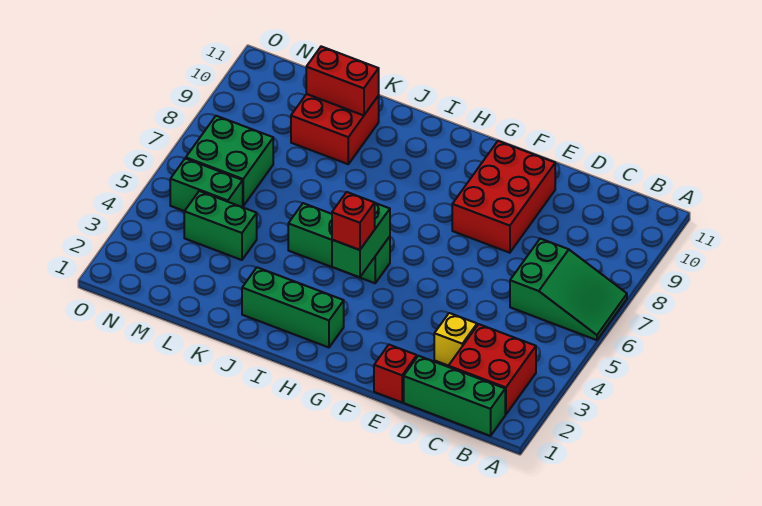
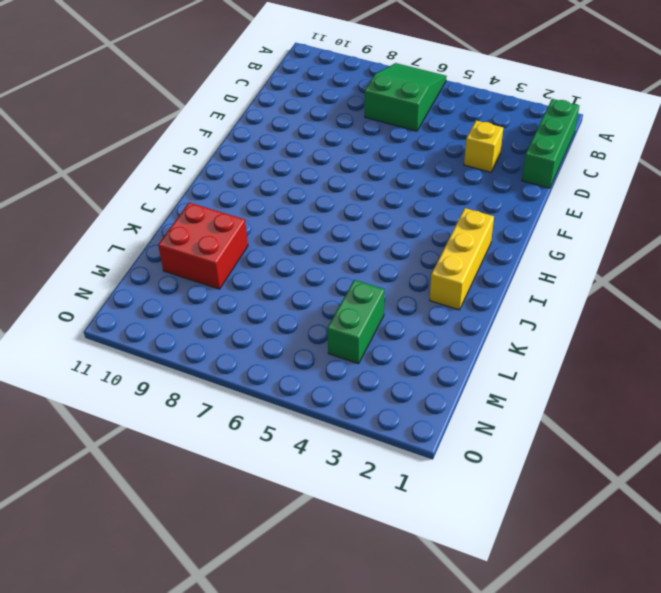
yellow 1x3 brick [430,208,494,310] -> green 1x3 brick [242,267,344,347]
none -> red 2x2 brick [448,324,536,415]
none -> red 1x1 brick [374,345,417,402]
none -> red 2x3 brick [452,141,555,253]

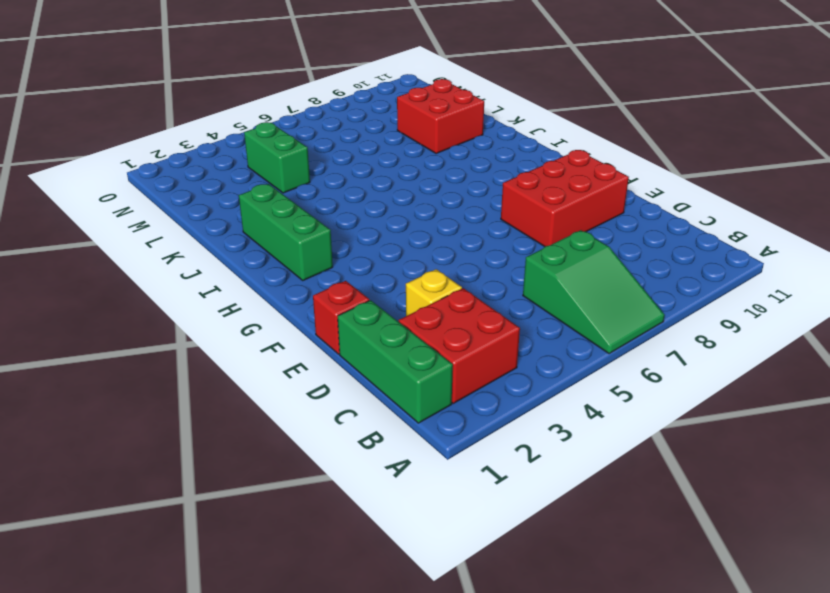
none -> green 1x3 brick [288,203,390,283]
none -> green 1x2 brick [170,158,243,211]
none -> green 2x2 brick [186,116,273,206]

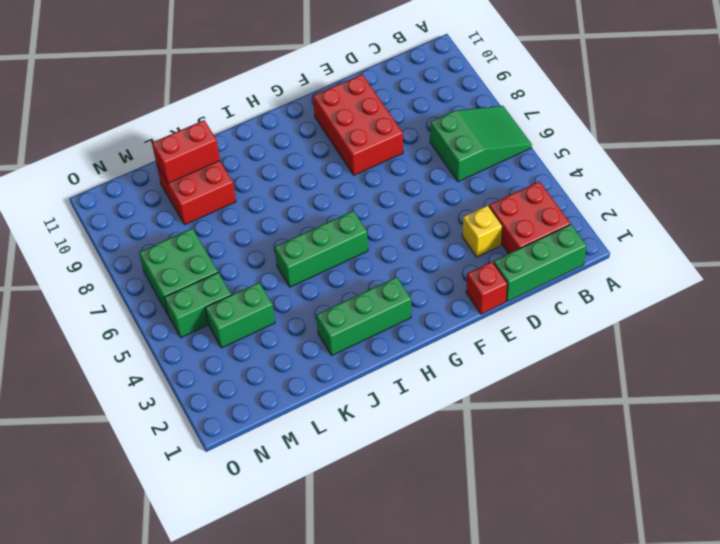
none -> green 1x2 brick [332,203,390,277]
none -> red 1x1 brick [332,192,375,250]

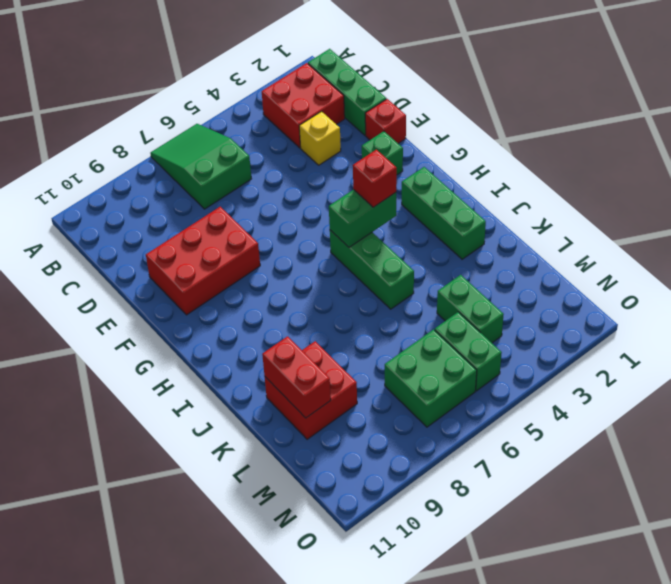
green 1x1 brick [362,131,403,175] -> none

